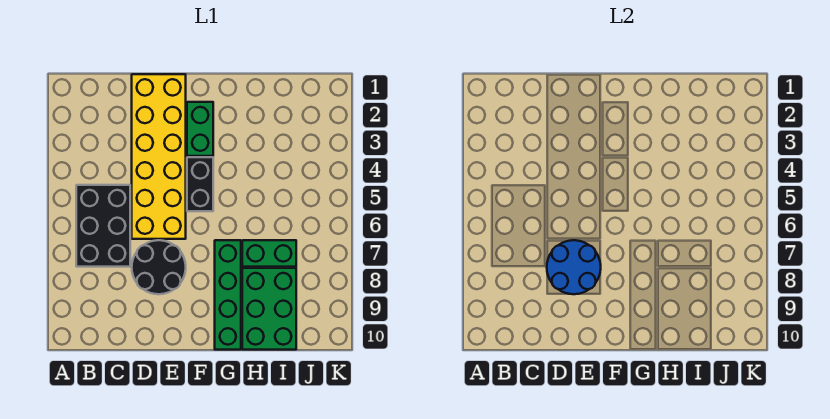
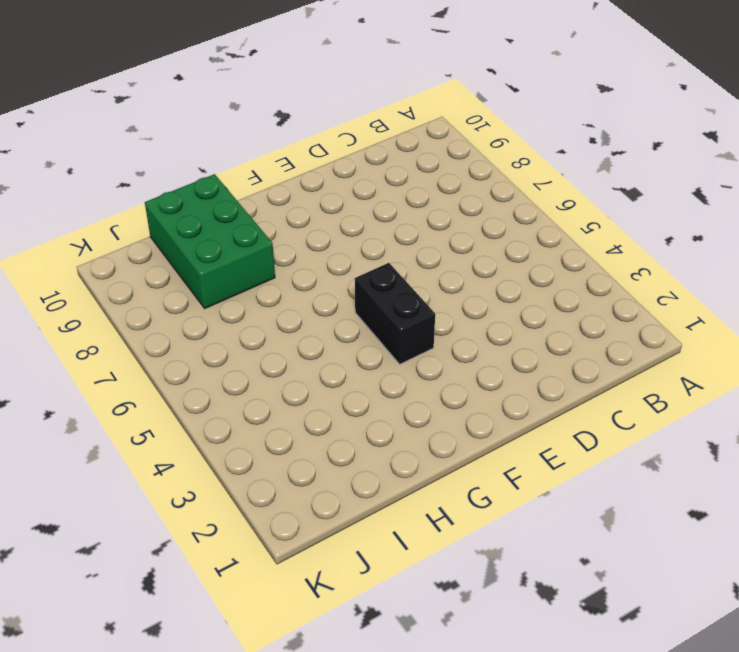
none -> black 2x3 brick [76,185,130,267]
none -> yellow 2x6 brick [132,74,186,239]

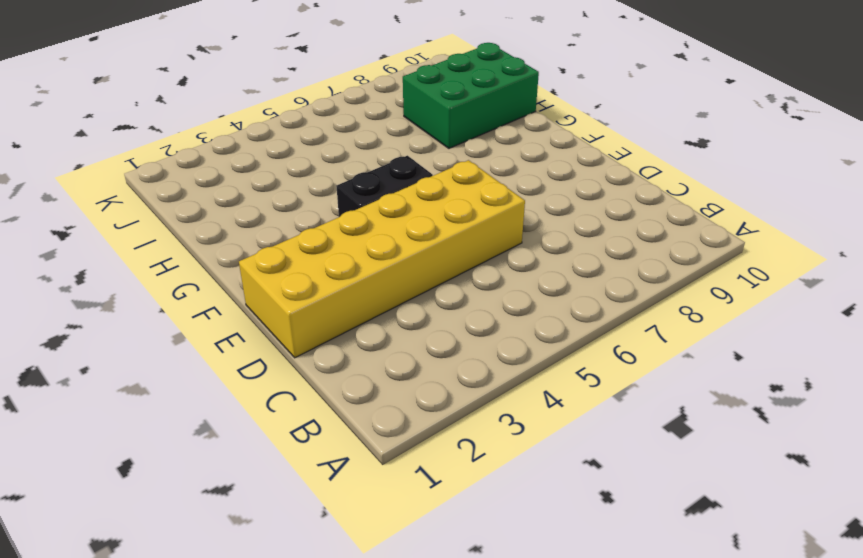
none -> black 2x3 brick [76,185,130,267]
none -> black 2x2 round brick [132,240,186,294]

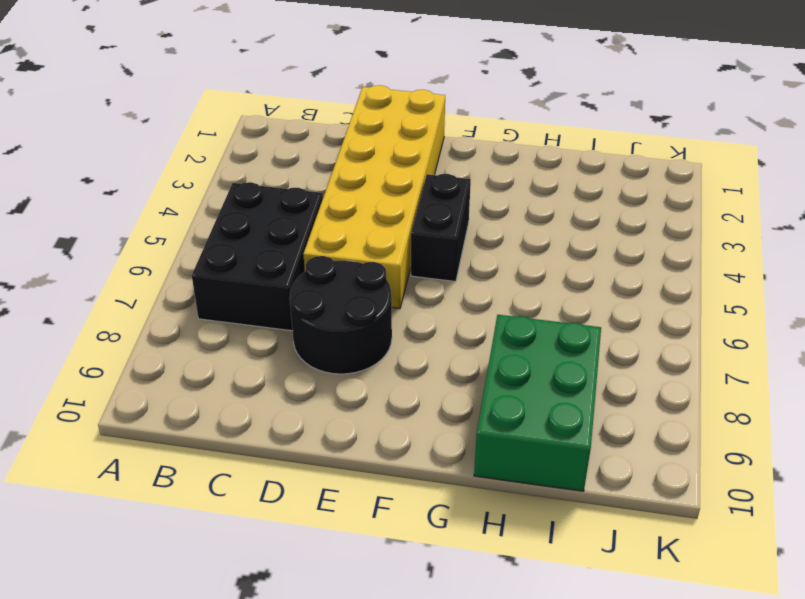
none -> green 1x2 brick [187,102,213,156]
none -> green 1x4 brick [215,240,241,350]

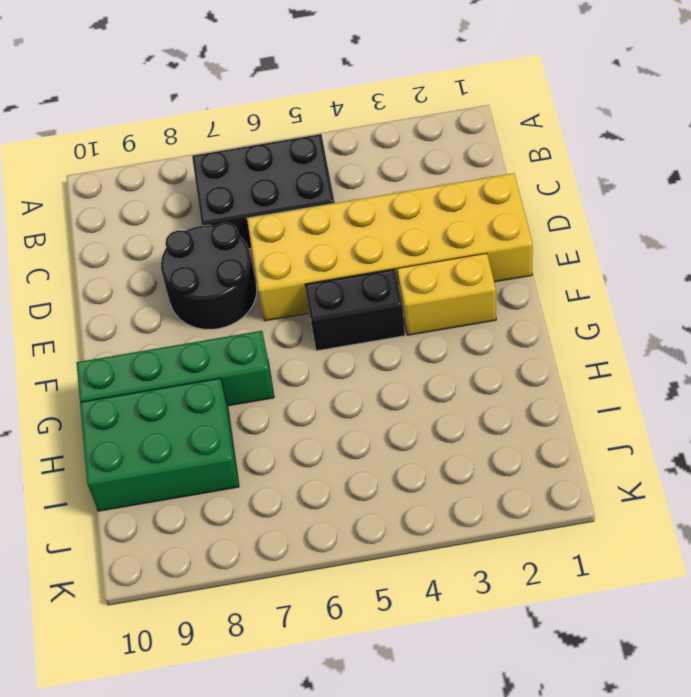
yellow 1x2 brick [397,253,496,335] -> green 1x2 brick [187,102,213,156]
none -> green 1x2 brick [242,240,296,267]
none -> blue 2x2 round brick [547,240,601,294]

